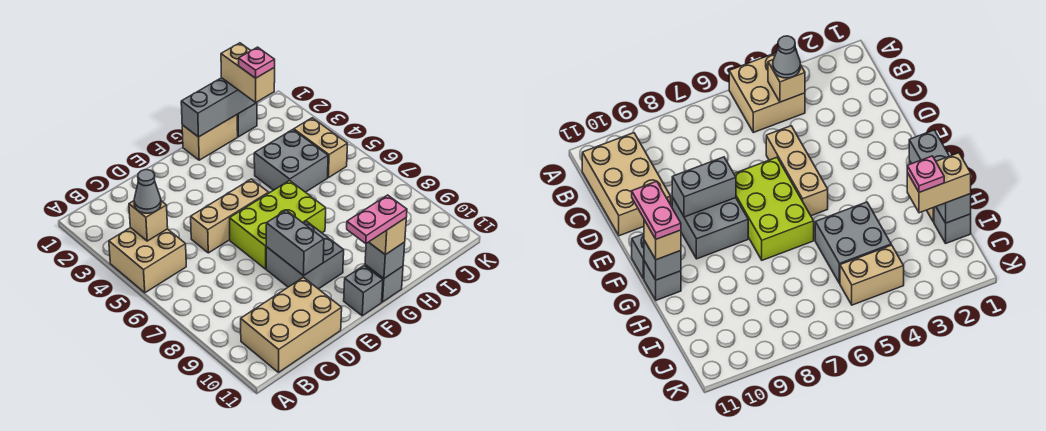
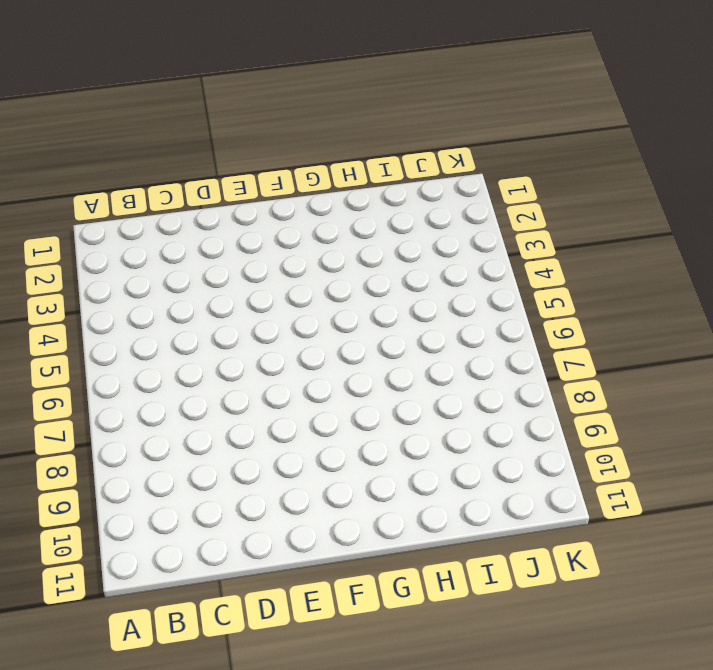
none -> tan 2x2 brick [109,228,186,293]
none -> tan 2x3 brick [241,277,342,373]
none -> tan 1x3 brick [191,179,269,253]

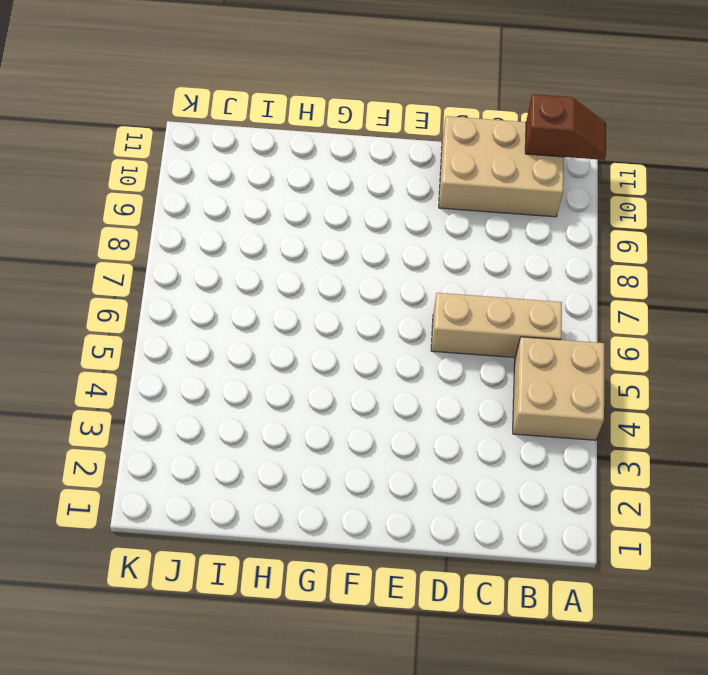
brown 1x2 slope [525,94,606,160] -> none
tan 1x3 brick [431,293,562,357] -> tan 1x3 brick moved to [191,179,269,253]
none -> lime 2x3 brick [230,180,326,269]
none -> grey 2x2 brick [266,221,344,289]
none -> grey 1x1 brick [344,266,383,316]

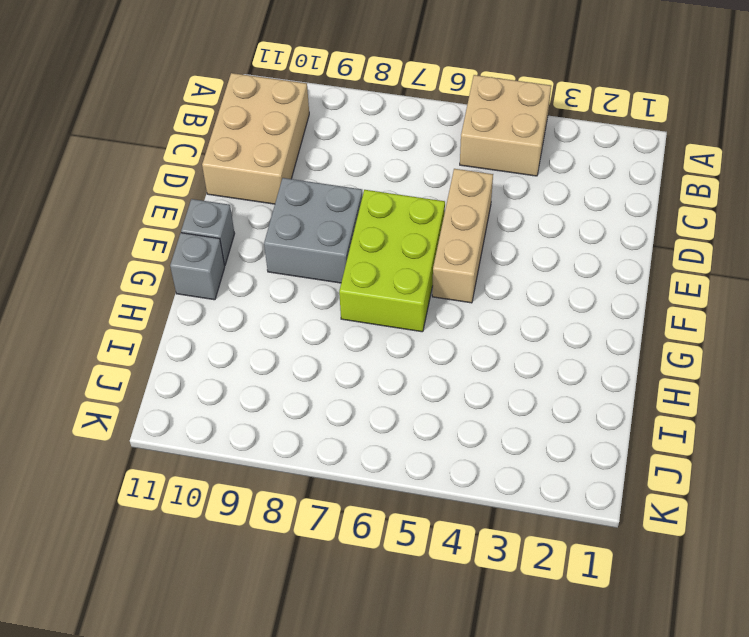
none -> tan 1x2 brick [182,115,238,160]
none -> grey 2x2 brick [254,130,328,192]
none -> grey 1x1 brick [237,103,257,137]

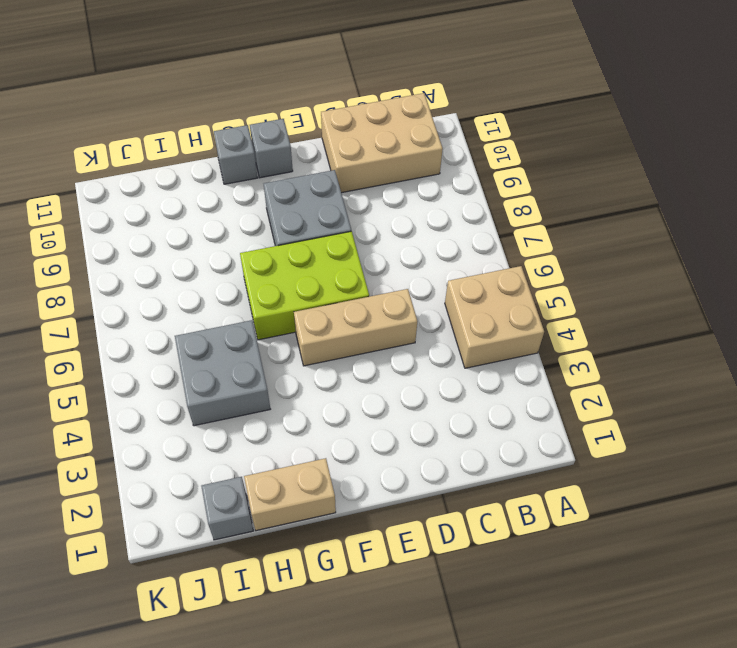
none -> tan 1x2 brick [294,118,347,178]
none -> tan 1x1 brick [129,201,168,241]
none -> grey 1x2 brick [266,210,324,276]

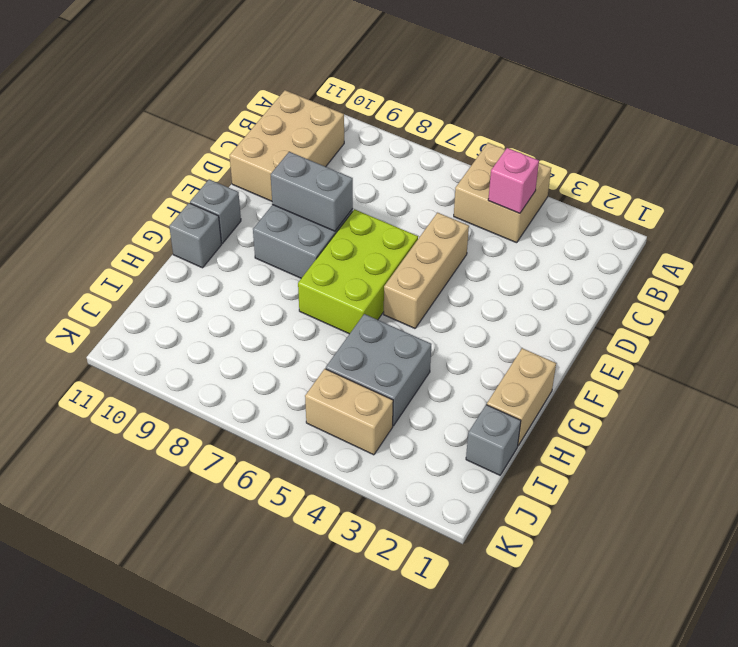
pink 1x1 brick [488,148,539,213] -> tan 1x1 brick [129,201,168,241]
none -> grey 1x3 brick [181,78,257,137]
none -> grey 1x1 brick [365,242,405,279]
none -> grey 1x1 cone [134,170,161,213]

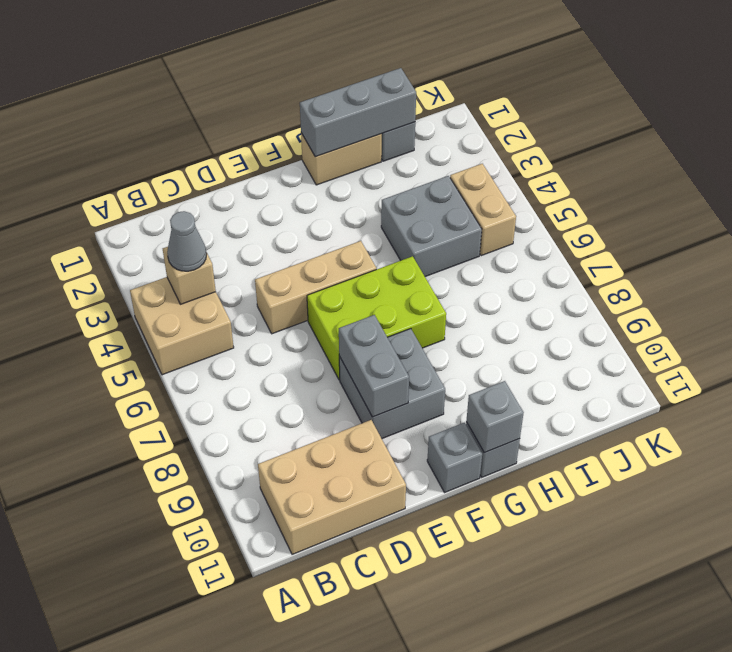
none -> tan 1x1 brick [369,218,406,255]
none -> tan 1x2 brick [221,43,275,102]
none -> pink 1x2 plate [347,195,407,244]

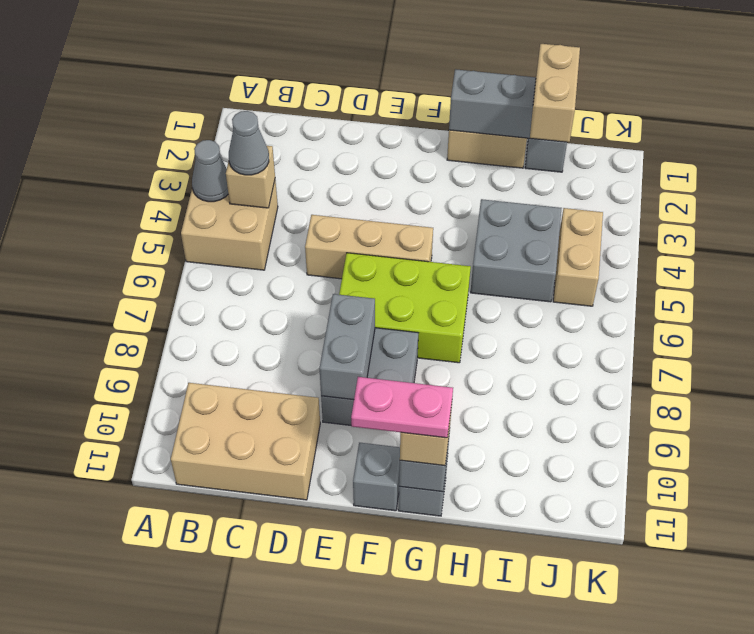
grey 1x1 cone [192,140,228,202] -> none
none -> pink 1x1 plate [239,47,275,78]

